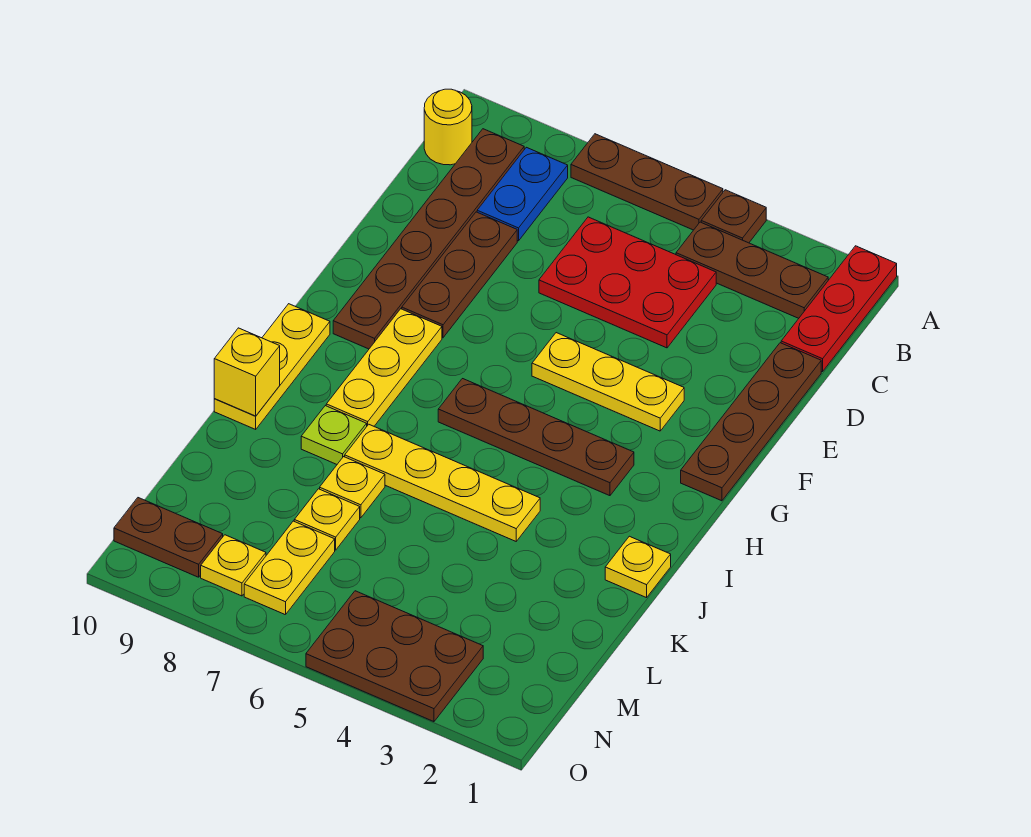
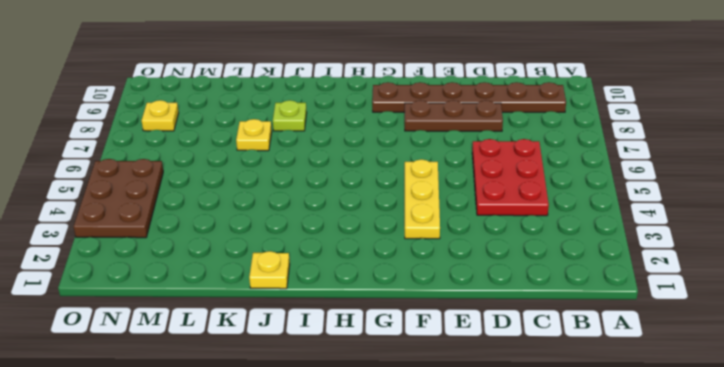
none -> red 1x3 plate [781,246,897,372]
none -> brown 1x1 plate [701,190,766,243]
none -> brown 1x3 plate [571,134,723,230]

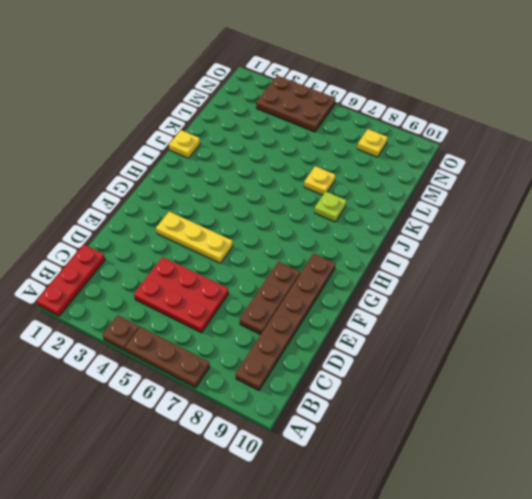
none -> brown 1x3 plate [676,222,828,318]
none -> blue 1x2 plate [477,147,568,241]
none -> yellow 1x1 round brick [424,89,472,165]

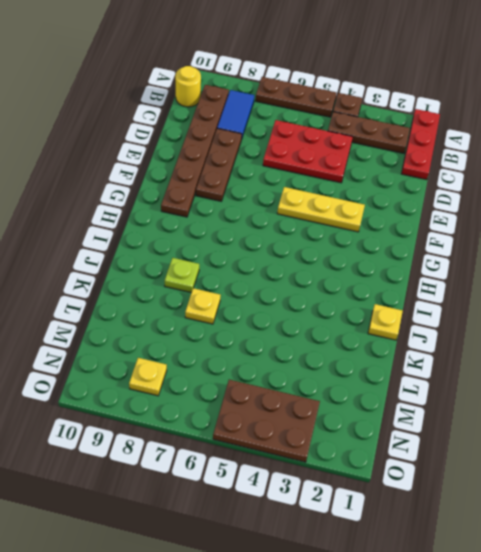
blue 1x2 tile [217,90,254,137] -> blue 1x2 plate [477,147,568,241]
none -> brown 1x4 plate [681,343,821,501]
none -> yellow 1x3 plate [326,309,442,426]
none -> brown 1x4 plate [438,379,634,496]

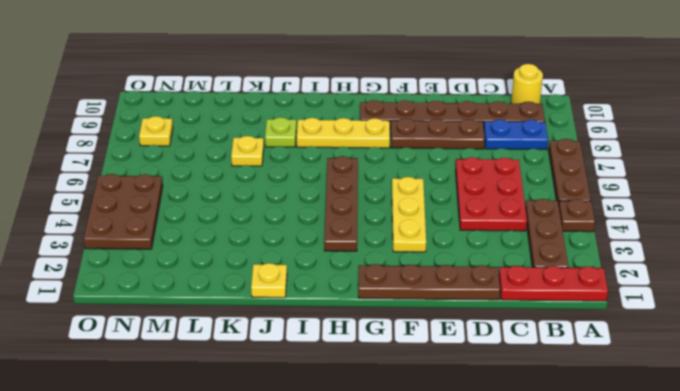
none -> yellow 1x3 plate [214,304,330,429]
none -> yellow 1x4 plate [345,424,540,541]
none -> yellow 1x1 plate [294,489,360,550]

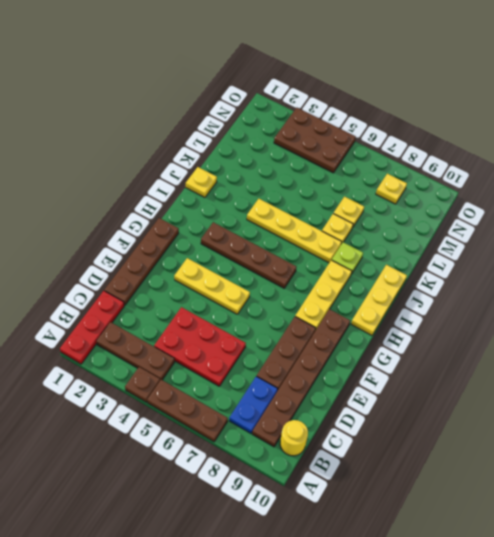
none -> yellow 1x2 plate [244,521,335,615]
none -> brown 1x2 plate [114,498,223,577]
none -> yellow 1x1 brick [214,328,280,416]

